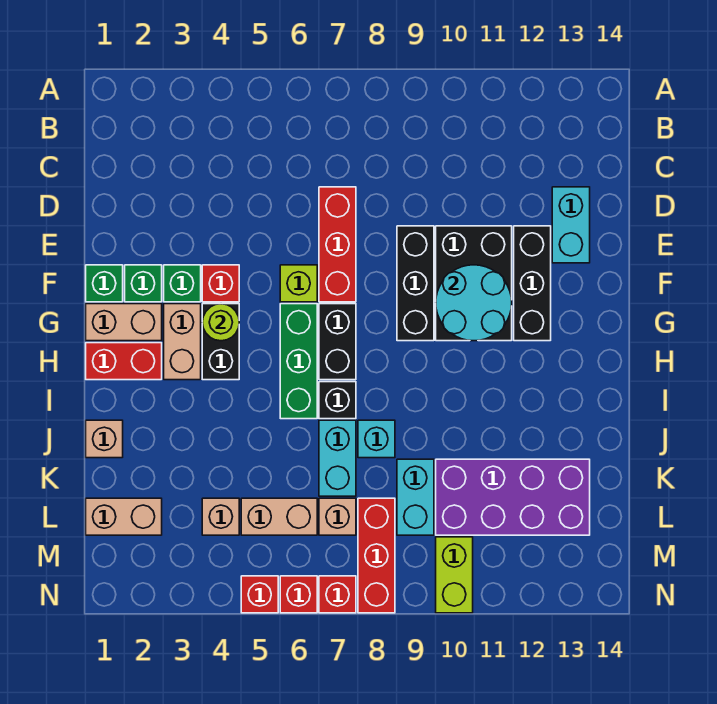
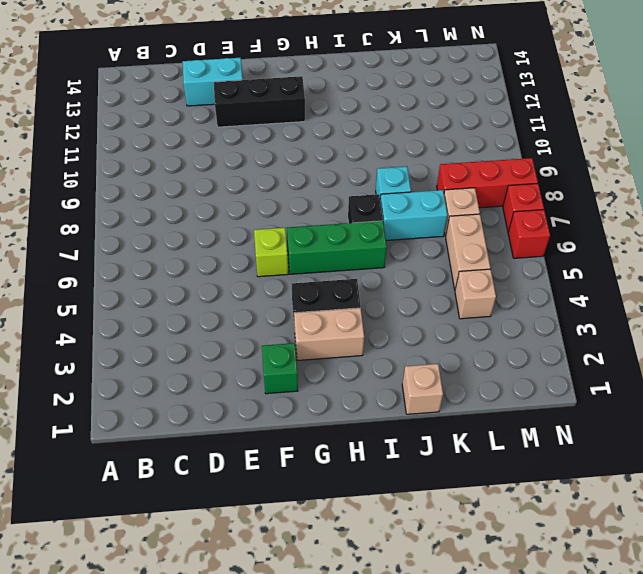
none -> red 1x3 brick [319,187,356,302]
none -> black 1x3 brick [397,226,434,341]
none -> black 2x3 brick [436,226,512,341]
none -> green 1x1 brick [86,265,123,302]

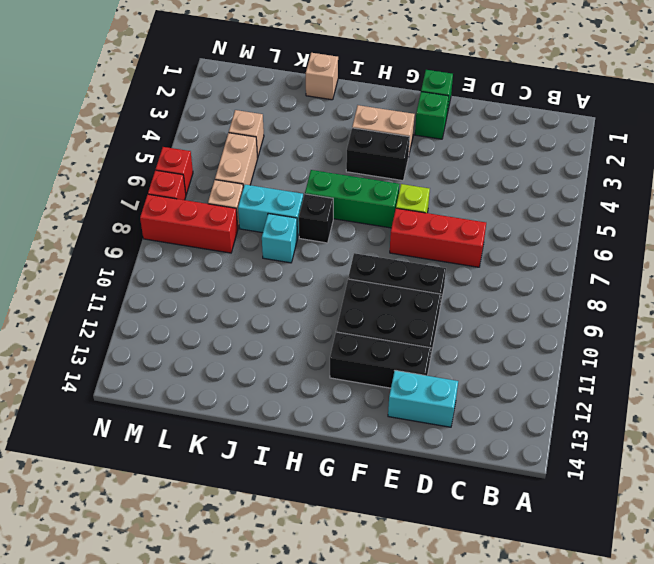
none -> green 1x1 brick [164,265,201,302]
none -> red 1x1 brick [202,265,239,302]
none -> tan 1x2 brick [86,304,162,341]
none -> black 1x2 brick [319,304,356,380]

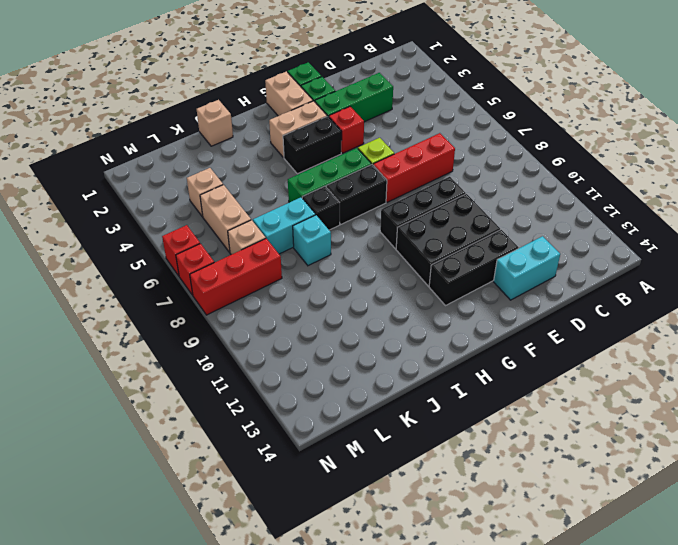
green 1x3 brick [315,73,393,122] -> green 1x1 brick [164,265,201,302]
none -> red 1x2 brick [86,343,162,380]
none -> cyan 1x2 brick [397,459,434,535]
none -> purple 2x4 brick [436,459,590,535]
none -> tan 1x2 brick [86,498,162,535]

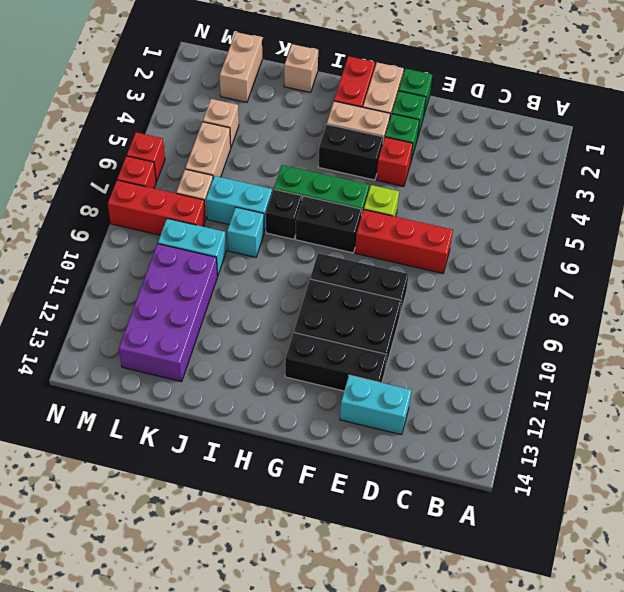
none -> lime 1x2 brick [436,537,473,613]
none -> red 1x1 brick [241,576,278,613]
none -> cyan 2x2 round brick [436,265,512,341]
none -> lime 1x1 round brick [202,304,239,341]

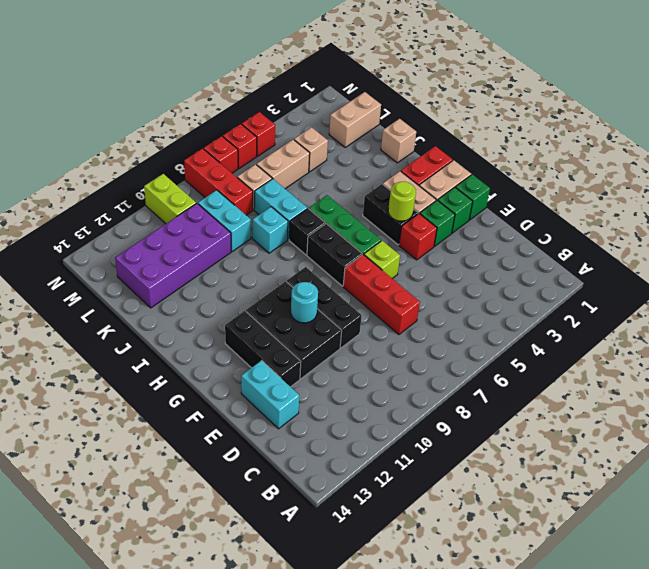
cyan 1x1 round brick [291,282,318,323] -> cyan 2x2 round brick [436,265,512,341]

